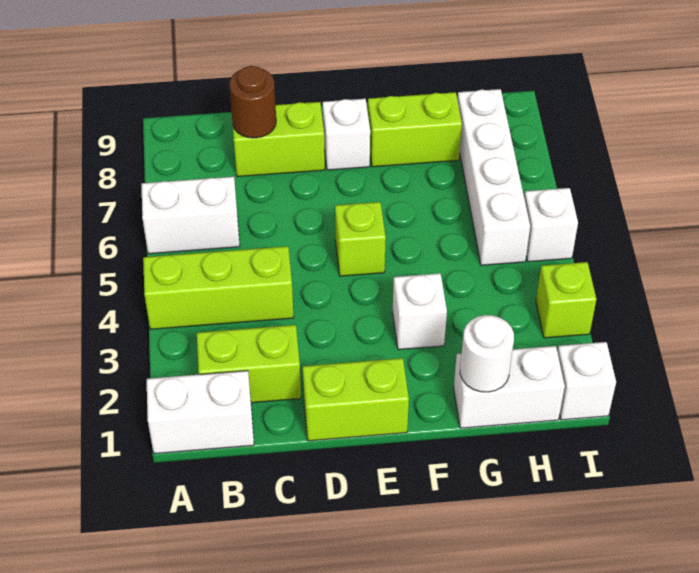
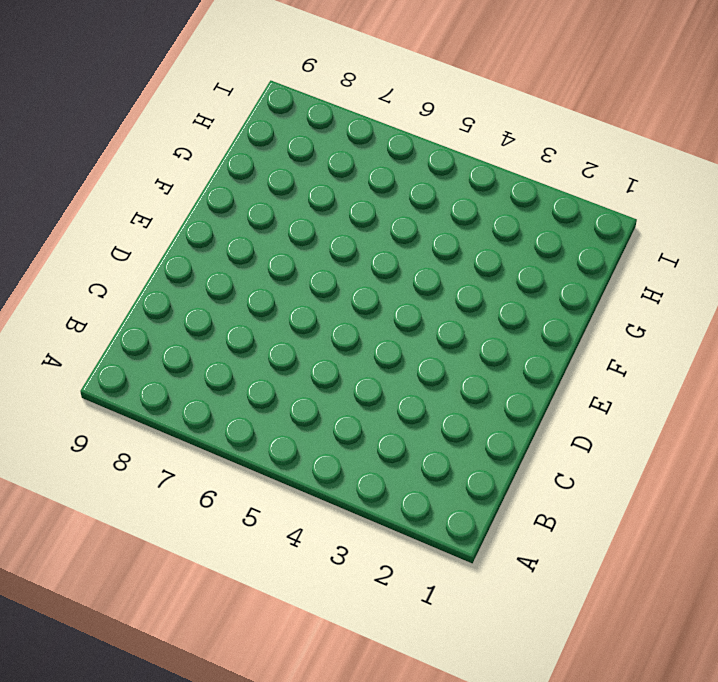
none -> white 1x2 brick [147,371,254,454]
none -> lime 1x3 brick [143,246,294,329]
none -> white 1x2 brick [141,177,240,254]

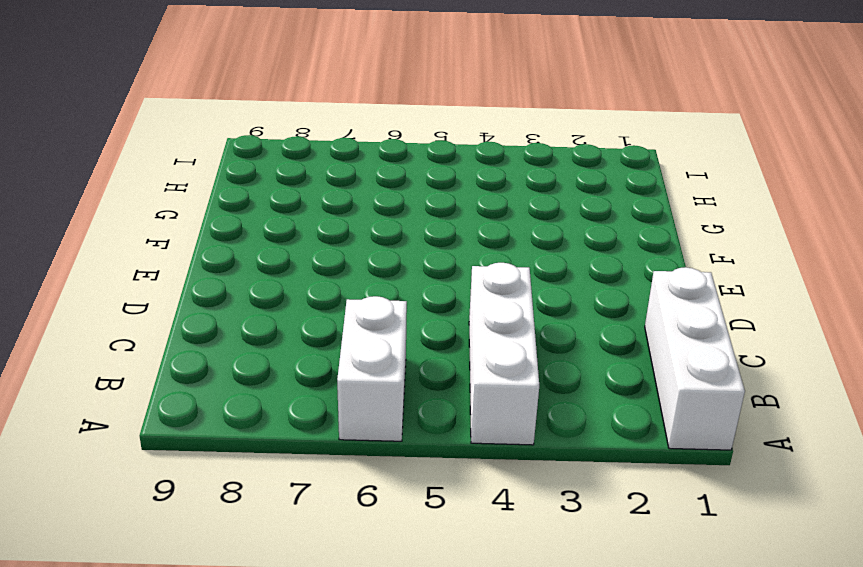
white 1x3 brick [645,267,745,450] -> white 1x2 brick [147,371,254,454]
white 1x3 brick [469,263,539,445] -> lime 1x3 brick [143,246,294,329]
none -> lime 1x2 brick [197,325,301,403]
none -> lime 1x2 brick [233,102,325,177]
none -> lime 1x2 brick [303,358,409,441]

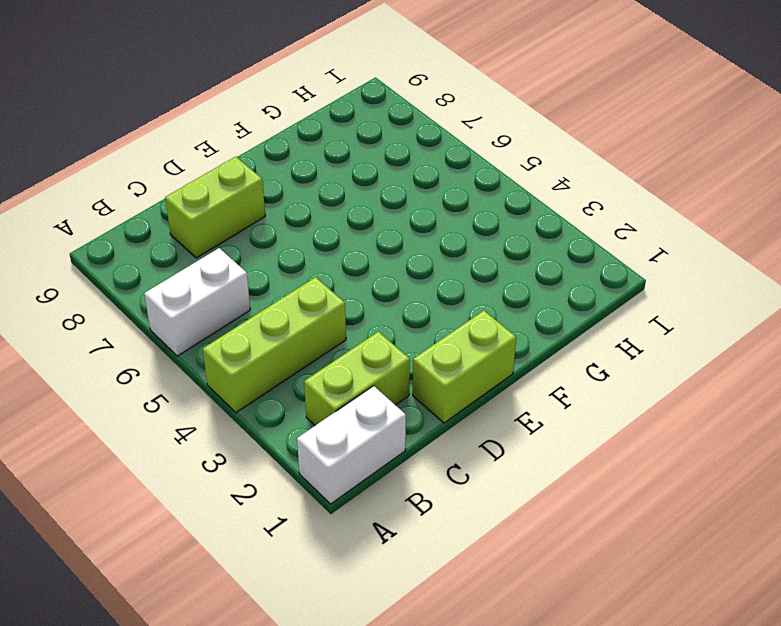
none -> lime 1x1 brick [335,202,386,276]
none -> white 1x1 brick [323,99,370,170]
none -> white 1x1 brick [393,273,447,350]

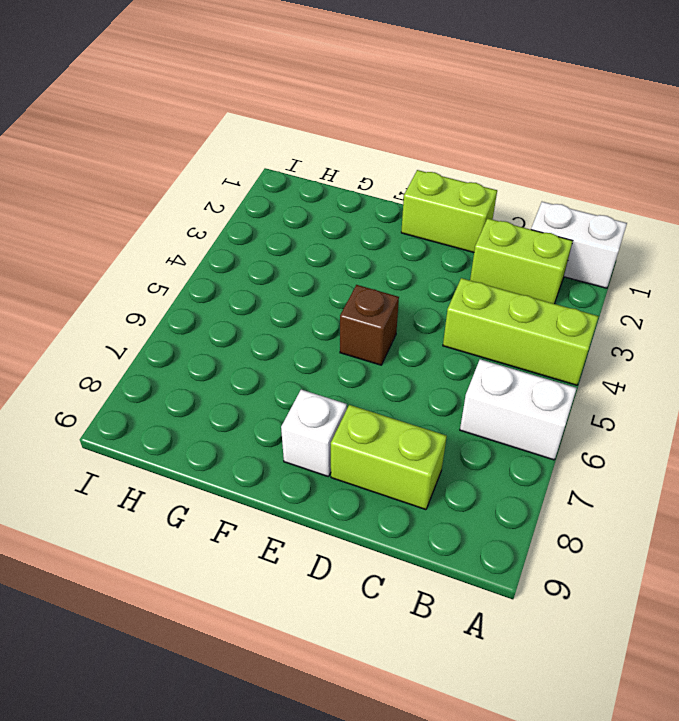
brown 1x1 brick [340,285,399,365] -> lime 1x1 brick [335,202,386,276]
none -> white 1x1 brick [393,273,447,350]
none -> lime 1x2 brick [368,92,462,167]
none -> white 1x2 brick [454,346,565,428]

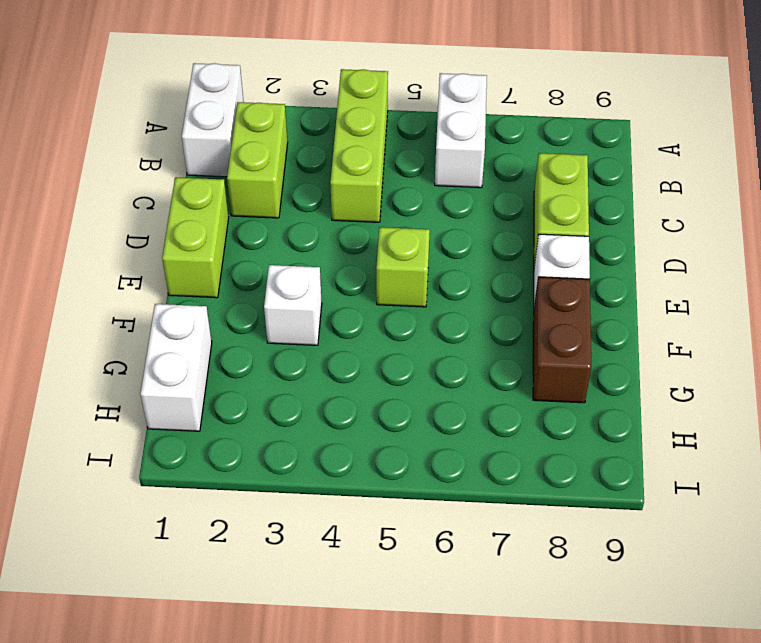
brown 1x2 brick [533,277,591,403] -> lime 1x2 brick [368,92,462,167]
none -> white 1x4 brick [458,89,530,265]
none -> white 1x1 brick [557,342,616,420]
none -> lime 1x1 brick [536,262,596,338]

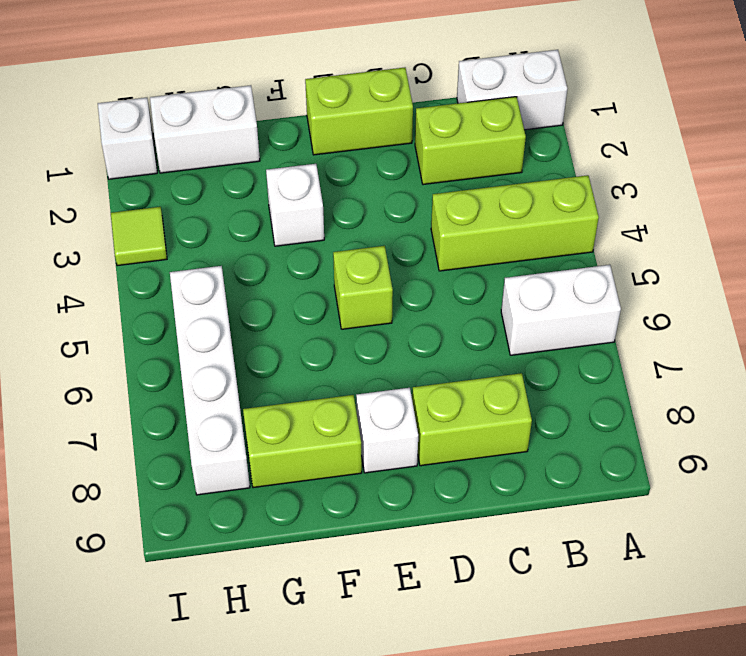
lime 1x1 tile [111,207,167,266] -> lime 1x1 brick [536,262,596,338]
none -> white 1x1 brick [524,188,578,262]
none -> brown 1x1 round brick [229,66,276,138]
none -> white 1x1 round brick [460,315,514,392]

